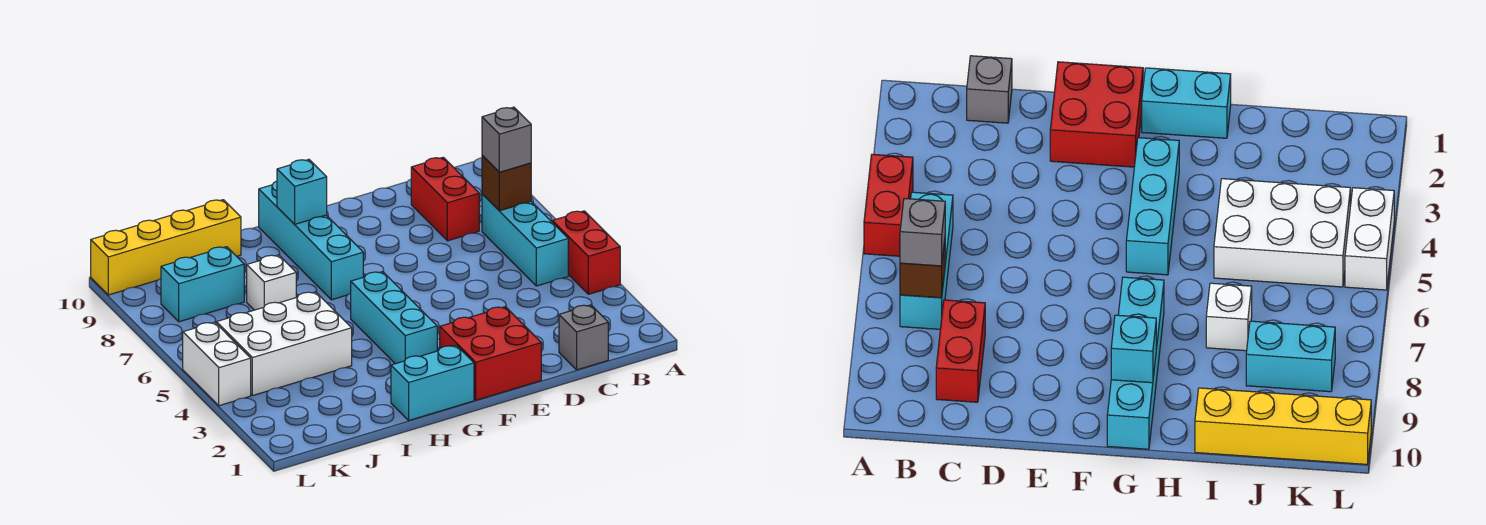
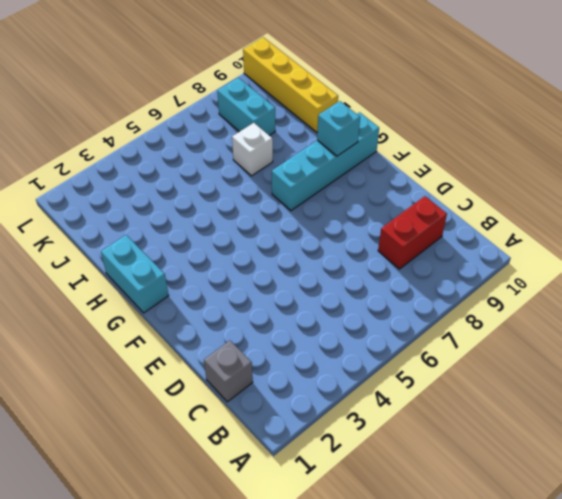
none -> red 1x2 brick [552,211,620,294]
none -> cyan 1x3 brick [482,194,568,286]
none -> red 2x2 brick [440,307,541,400]

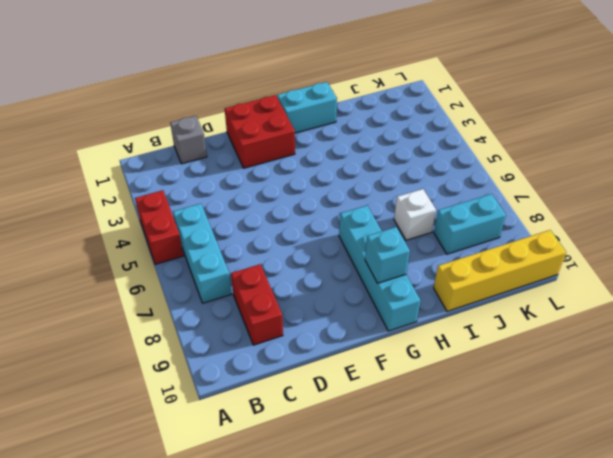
none -> cyan 1x3 brick [351,272,437,364]
none -> white 2x3 brick [216,292,352,396]
none -> white 1x2 brick [183,322,251,406]

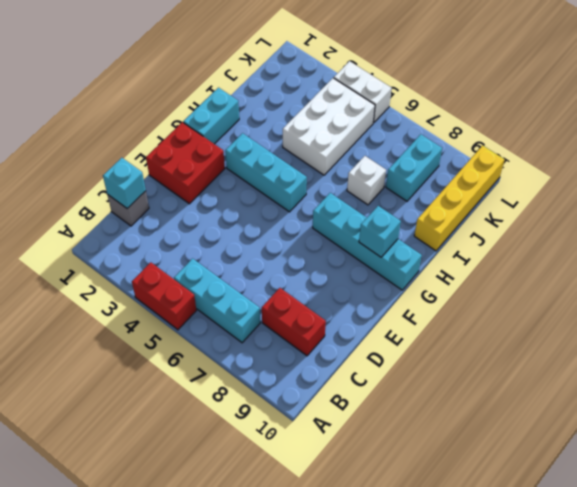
cyan 1x1 brick [103,158,146,208] -> none
none -> brown 1x1 brick [482,155,531,211]
none -> grey 1x1 brick [482,107,531,172]

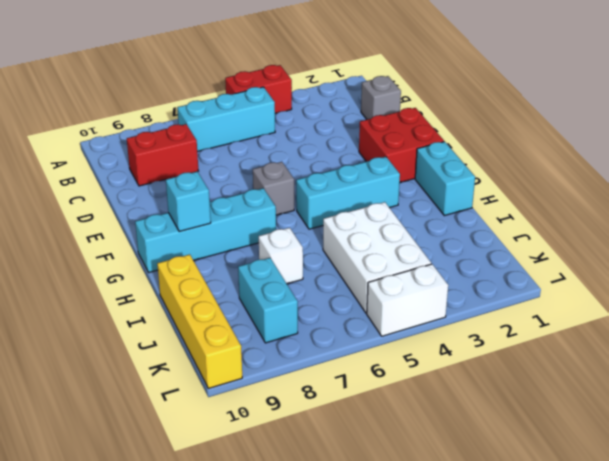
grey 1x1 brick [253,162,294,215] -> grey 1x1 brick moved to [482,107,531,172]
none -> brown 1x1 brick [482,155,531,211]

